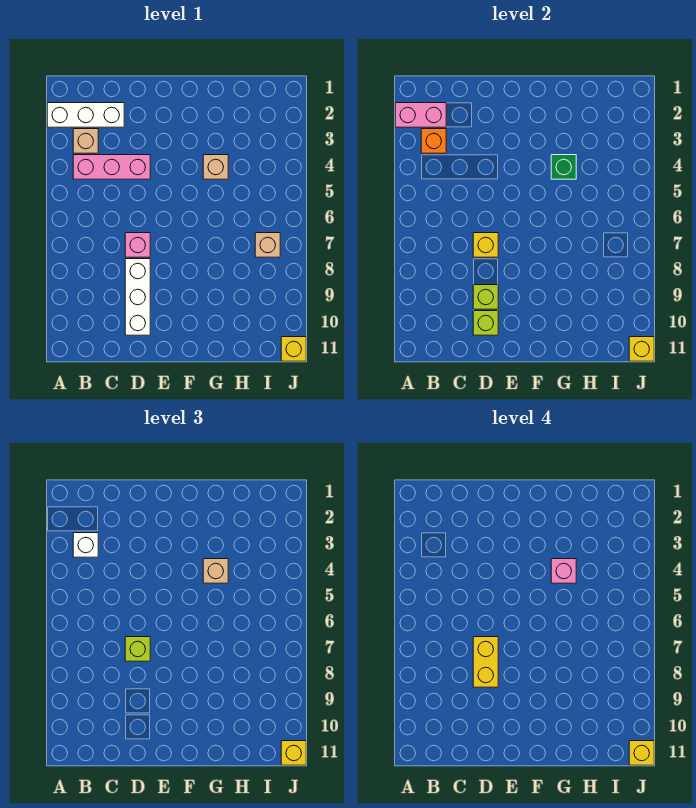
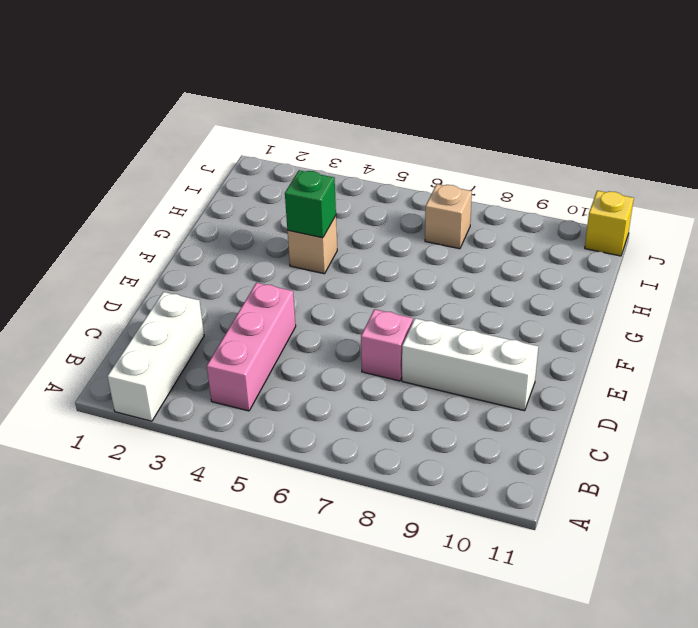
none -> tan 1x1 brick [73,129,98,153]
none -> pink 1x2 brick [395,103,446,127]
none -> orange 1x1 brick [421,129,446,153]

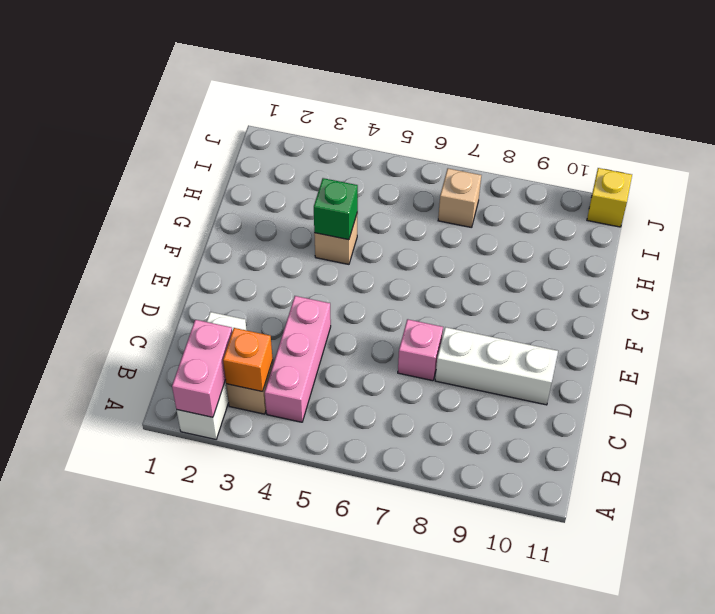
none -> yellow 1x1 brick [473,233,498,257]
none -> lime 1x1 brick [473,285,498,309]
none -> lime 1x1 brick [473,311,498,335]

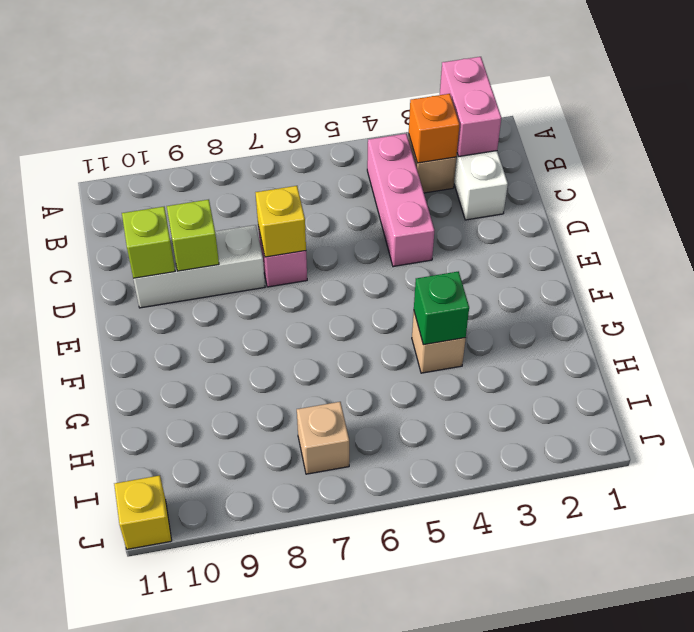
none -> yellow 1x1 brick [629,337,654,361]
none -> white 1x1 brick [73,533,98,557]
none -> lime 1x1 brick [125,637,150,661]

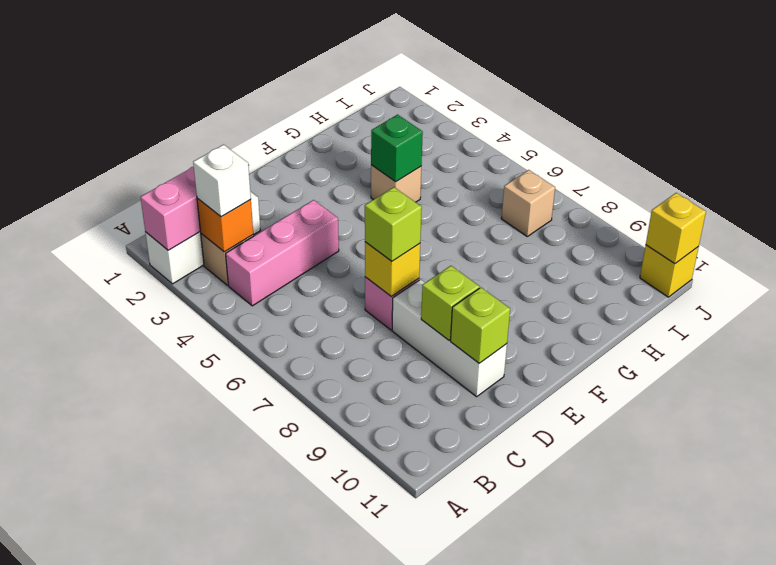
none -> tan 1x1 brick [203,559,228,583]
none -> yellow 1x1 brick [281,741,306,765]
none -> yellow 1x2 brick [473,637,498,687]

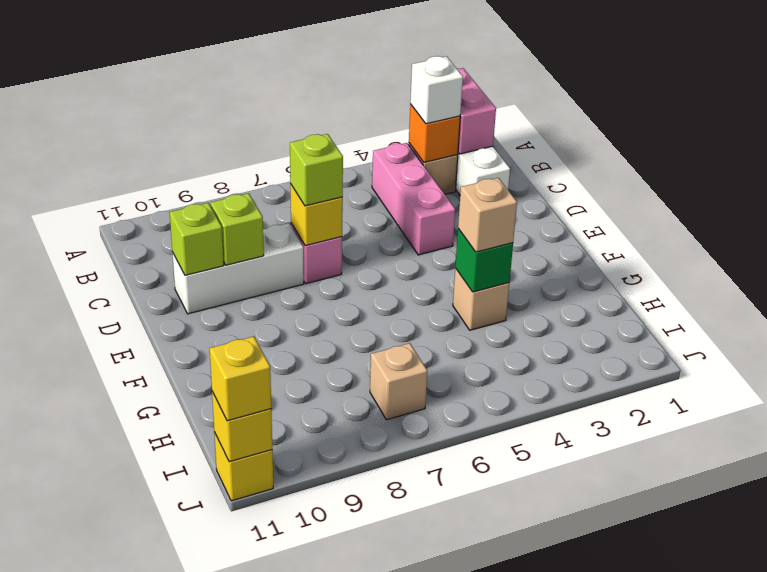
none -> yellow 1x2 brick [473,637,498,687]
none -> pink 1x1 brick [551,559,576,583]
none -> yellow 1x1 brick [629,741,654,765]

